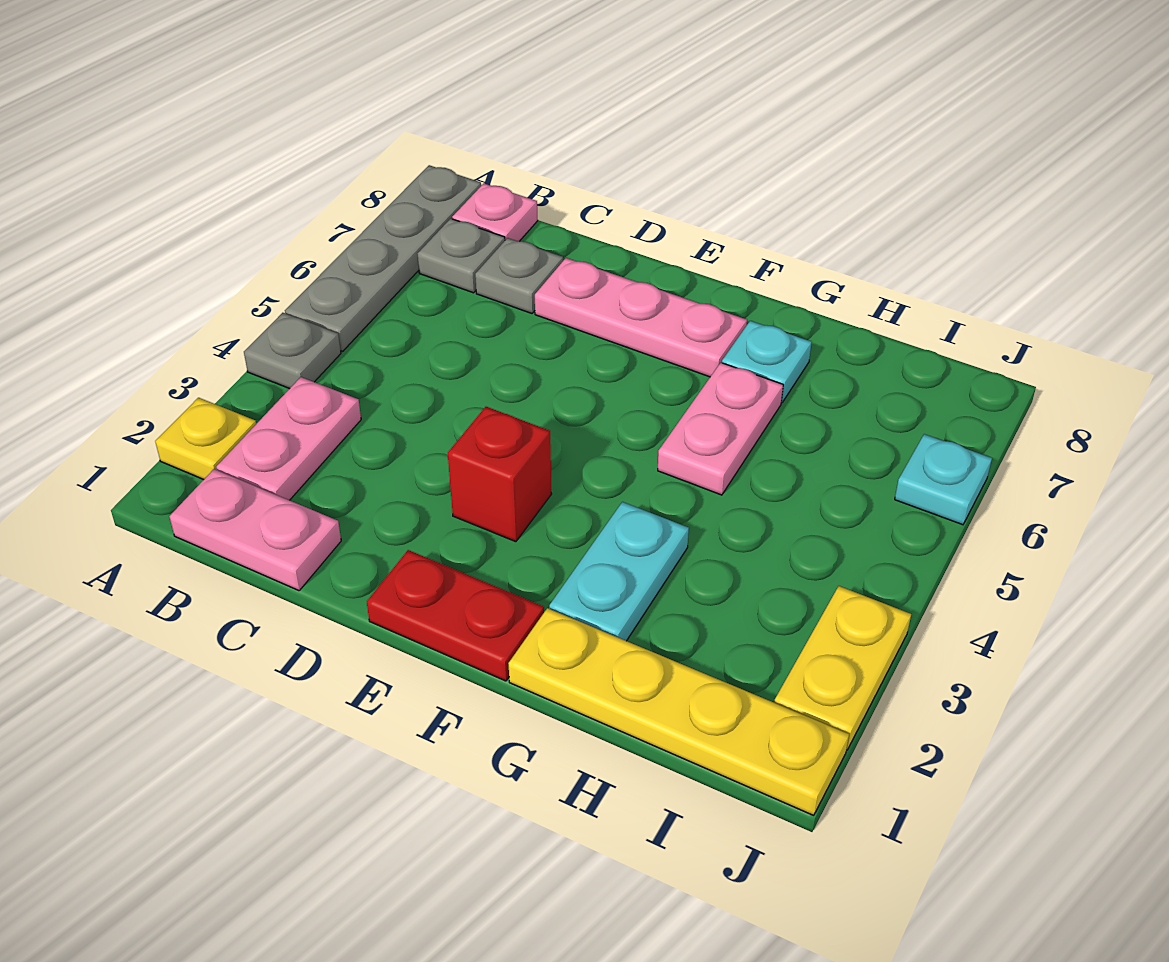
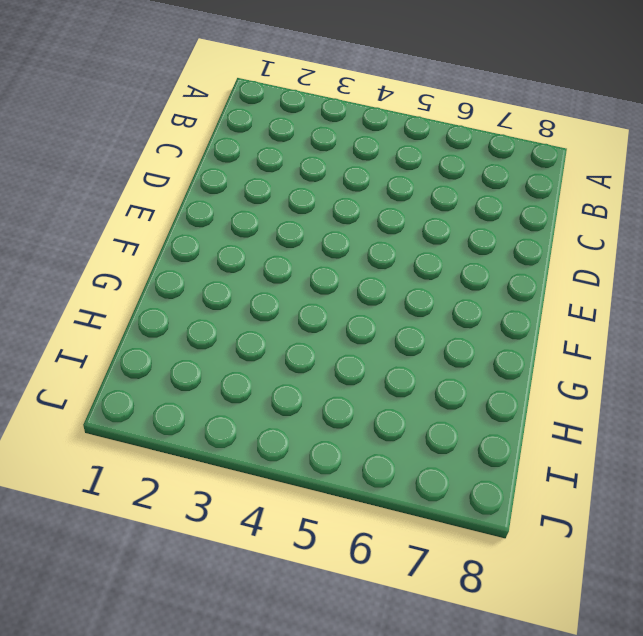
none -> yellow 1x1 plate [155,398,256,480]
none -> grey 1x1 plate [244,313,341,389]
none -> grey 1x4 plate [285,165,481,351]

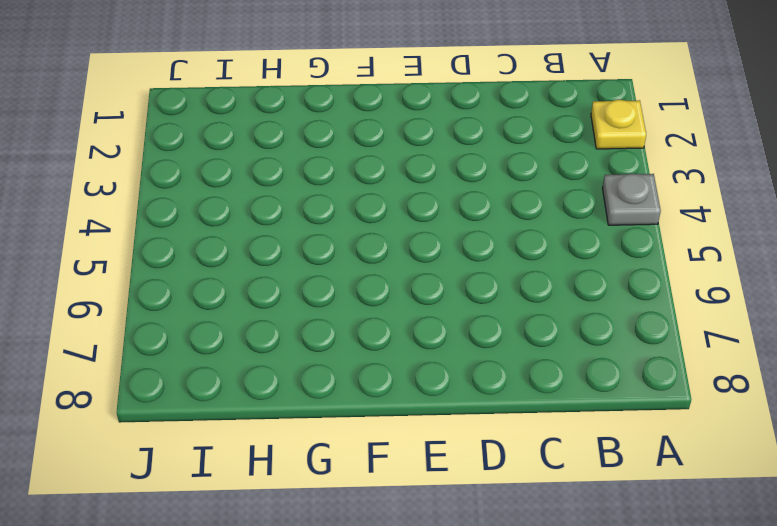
none -> grey 1x4 plate [285,165,481,351]
none -> pink 1x2 plate [169,469,341,591]
none -> pink 1x2 plate [216,377,361,500]

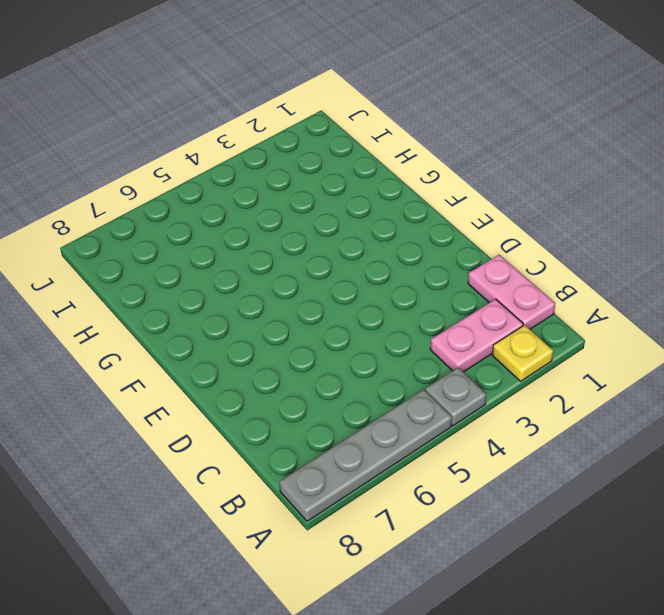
none -> grey 1x1 plate [418,219,505,293]
none -> pink 1x1 plate [452,183,538,241]
none -> grey 1x1 plate [475,238,563,313]

